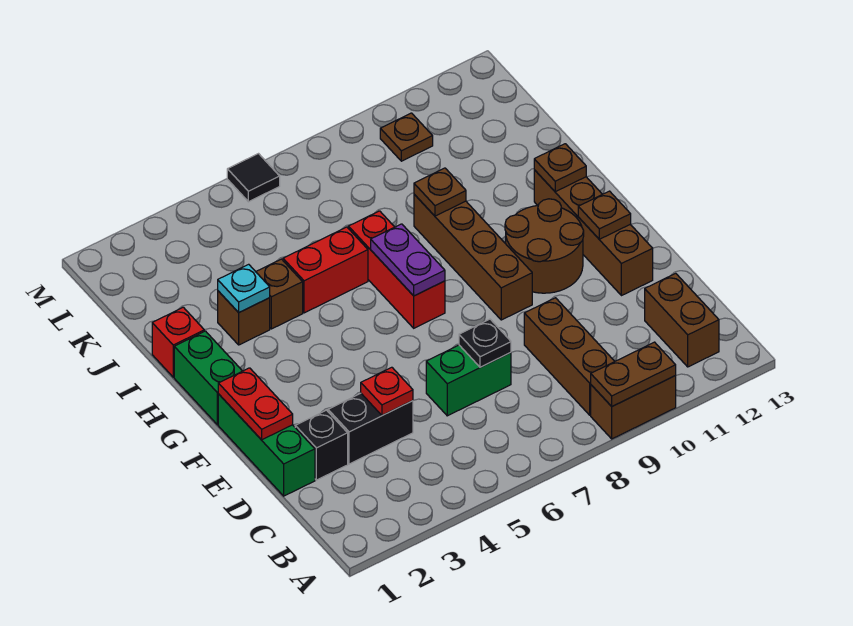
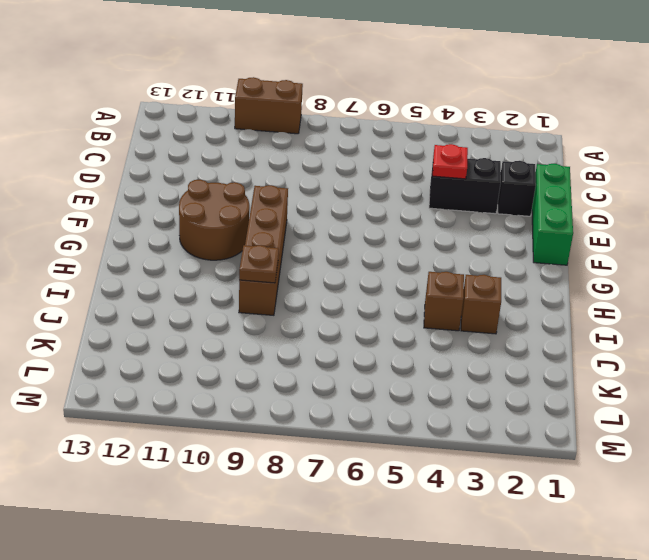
none -> brown 1x3 brick [524,298,615,415]
none -> brown 1x2 brick [645,273,719,367]
none -> green 1x2 brick [426,345,511,416]

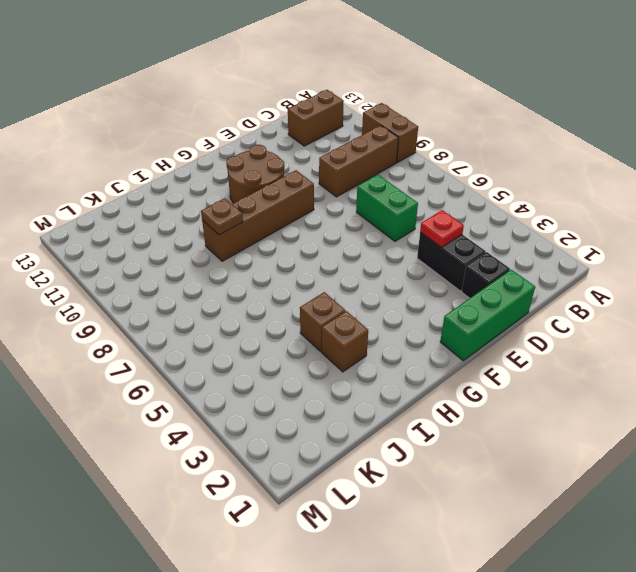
none -> brown 1x4 brick [534,170,653,296]
none -> green 1x2 brick [174,331,242,425]
none -> red 1x3 brick [348,211,445,328]

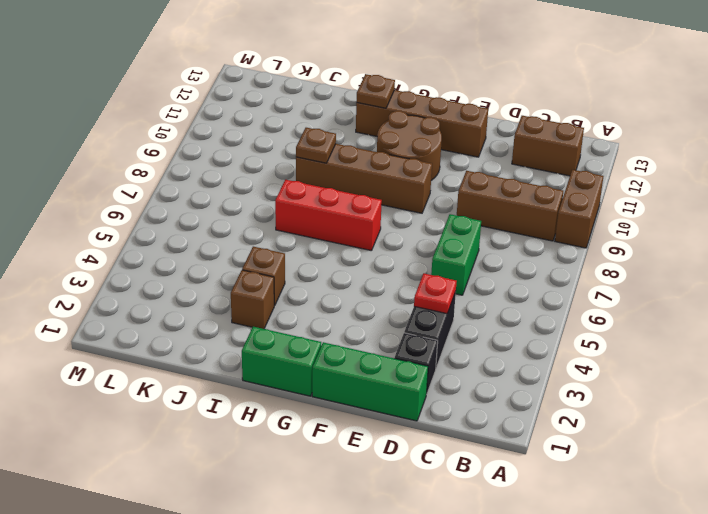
none -> red 1x1 brick [152,307,204,377]
none -> red 1x2 brick [283,227,368,313]
none -> brown 1x1 plate [380,113,433,161]

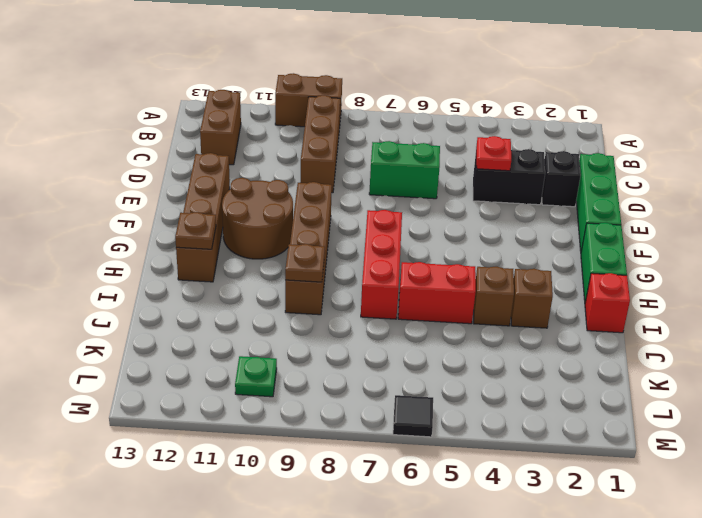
green 1x1 plate [235,356,277,397] -> brown 1x1 plate [380,113,433,161]
none -> brown 1x2 plate [591,342,676,406]
none -> black 1x1 plate [459,319,511,367]
none -> red 1x2 plate [218,368,293,440]

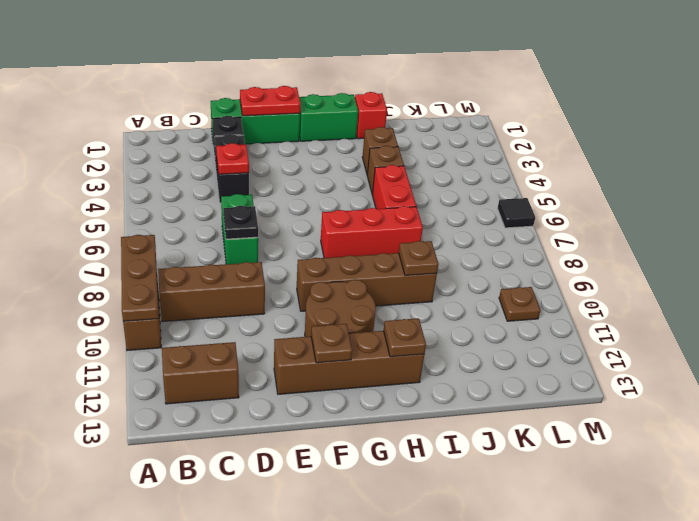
brown 1x3 plate [121,235,159,321] -> brown 1x2 plate [591,342,676,406]
none -> purple 1x2 plate [371,224,445,296]
none -> cyan 1x1 plate [218,264,270,313]

